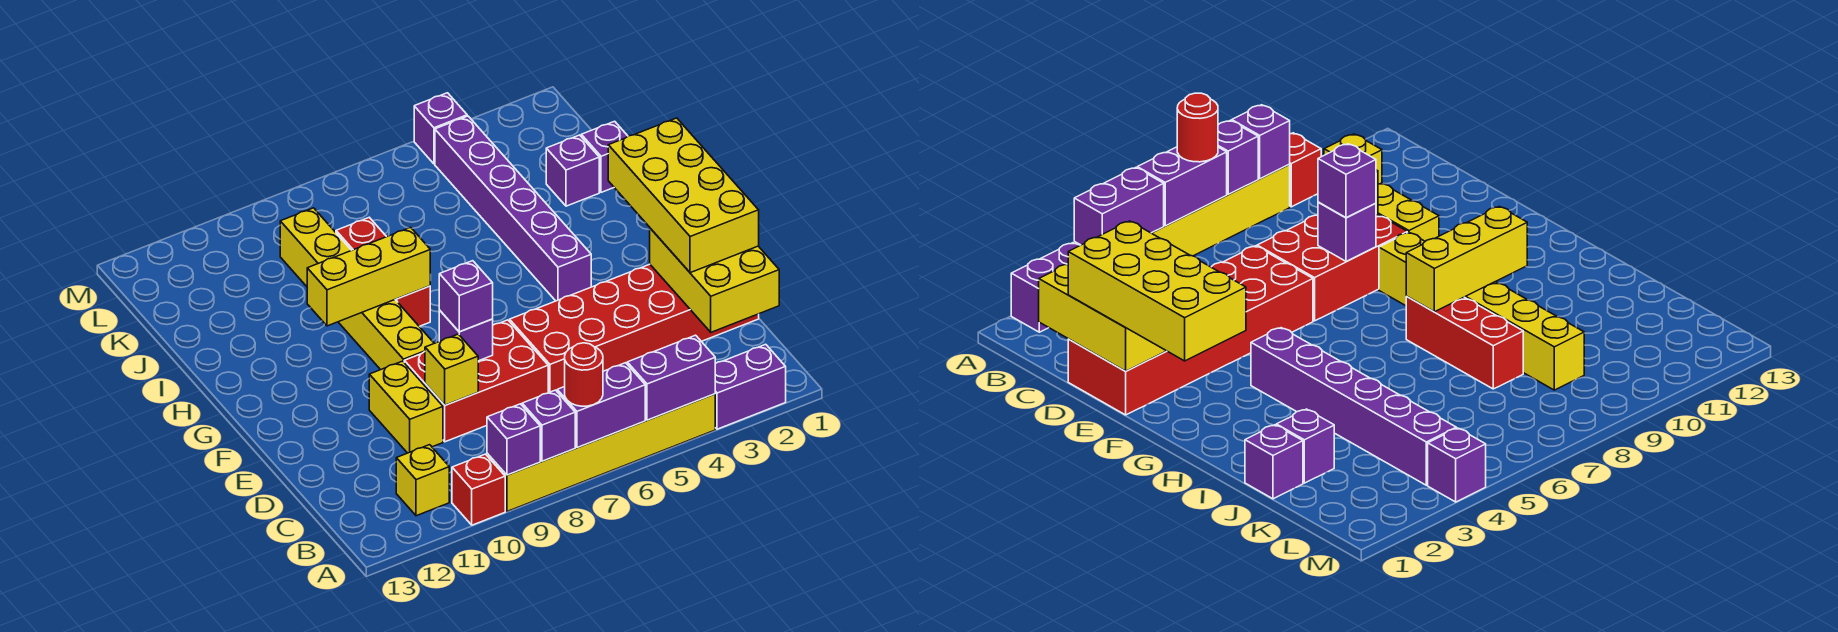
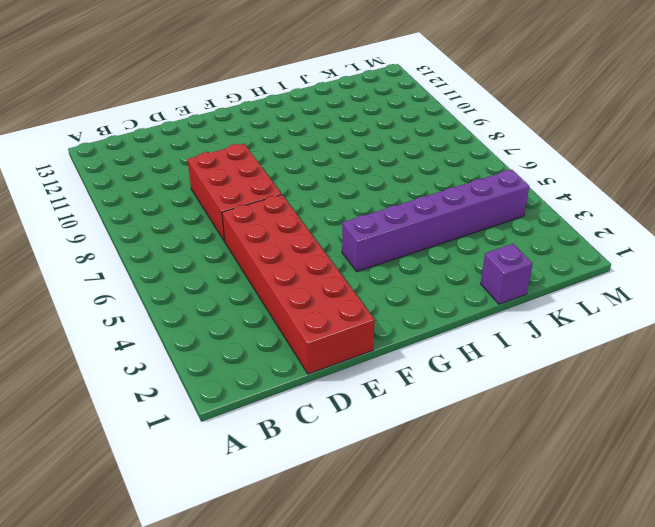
none -> purple 1x2 brick [715,344,786,429]
none -> yellow 1x6 brick [487,394,715,511]
none -> red 1x1 brick [452,454,505,525]

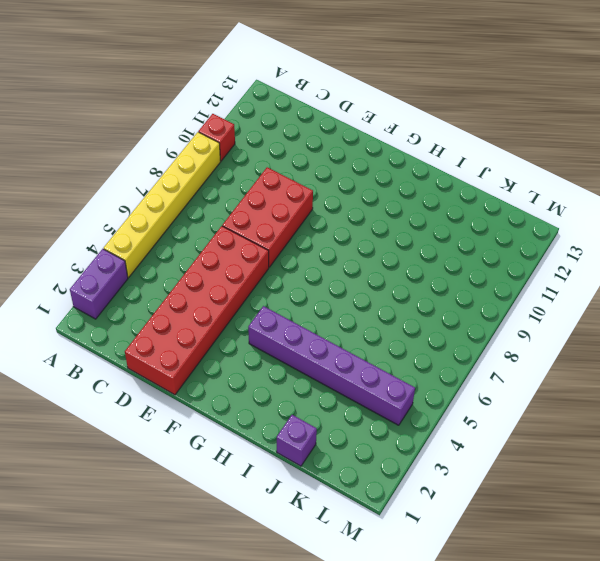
none -> yellow 1x1 brick [396,445,449,516]
none -> yellow 1x2 brick [369,361,443,453]
none -> yellow 1x6 brick [280,208,434,370]

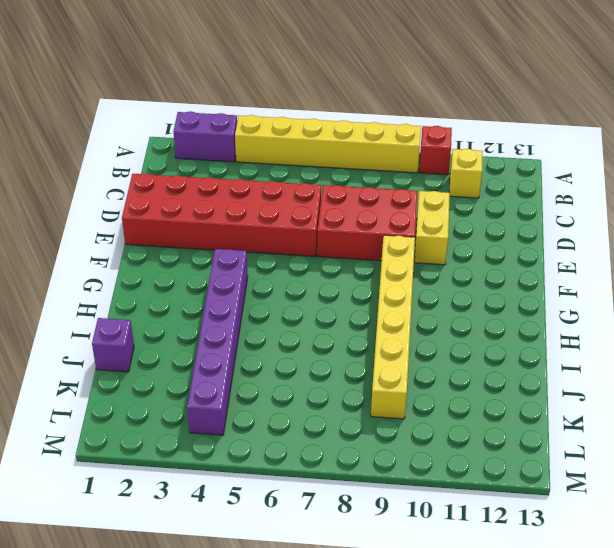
none -> red 1x3 brick [336,217,430,326]
none -> purple 1x1 brick [546,135,599,206]
none -> purple 1x1 brick [414,93,467,164]

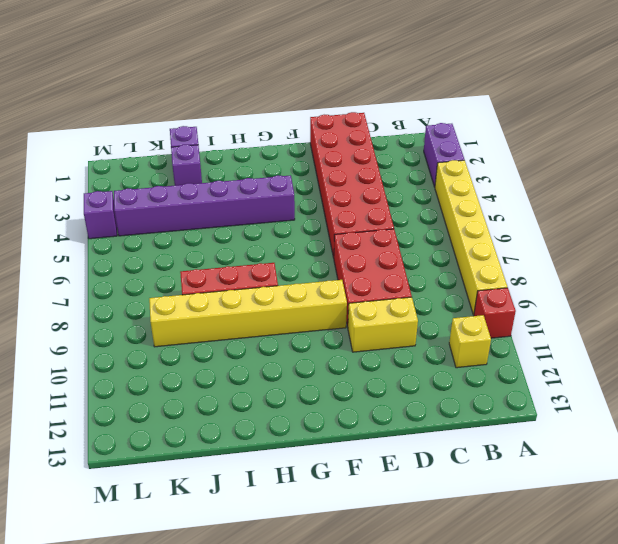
none -> purple 1x2 brick [627,335,715,420]
none -> purple 1x2 brick [557,363,645,448]
none -> purple 1x1 brick [522,390,575,461]

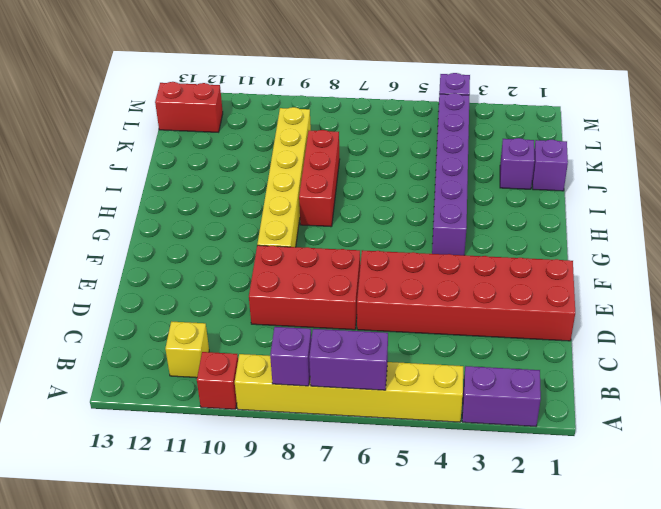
red 1x2 brick [155,82,223,132] -> none
none -> yellow 1x2 brick [369,361,443,453]
none -> purple 1x2 brick [627,335,715,420]
none -> purple 1x1 brick [487,404,540,475]

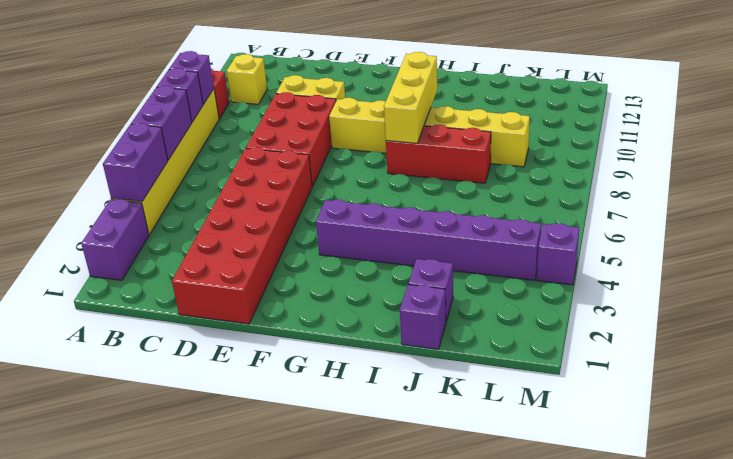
none -> yellow 2x3 brick [650,228,779,332]
none -> yellow 1x1 brick [425,334,478,405]
none -> purple 1x1 brick [439,310,493,361]

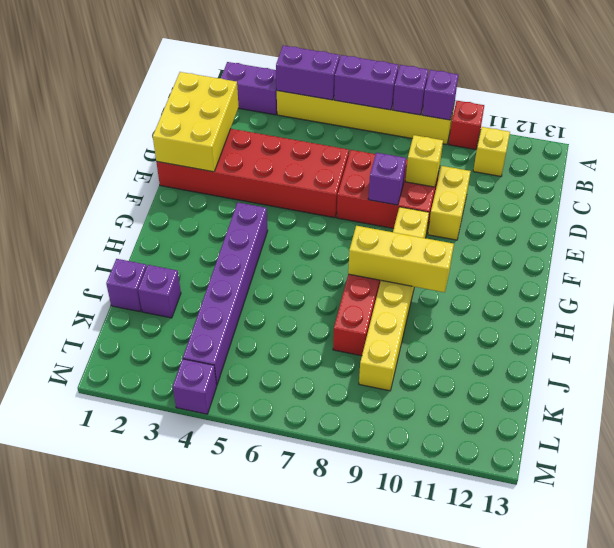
none -> red 1x1 round brick [565,343,603,406]
none -> yellow 2x4 brick [608,118,759,273]
none -> purple 1x1 brick [439,261,493,332]

